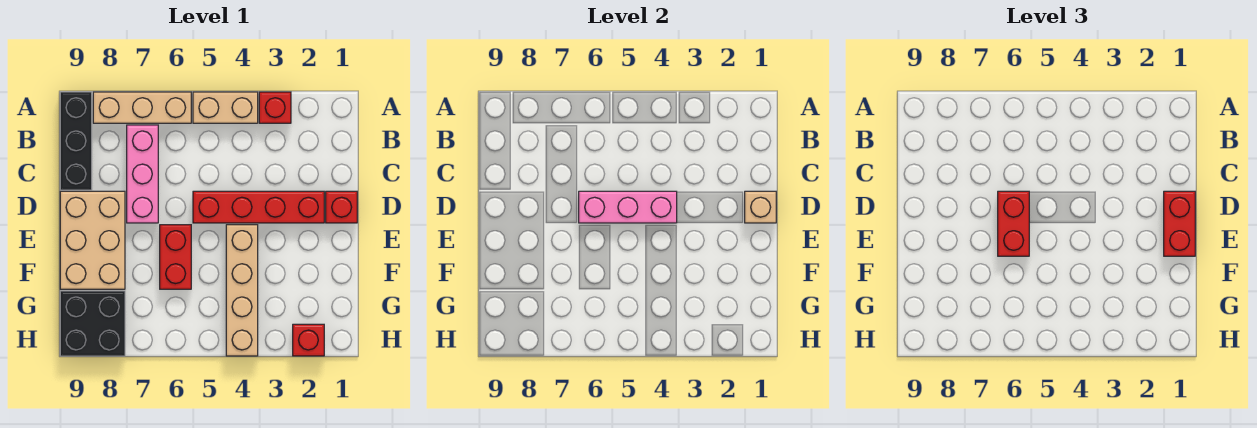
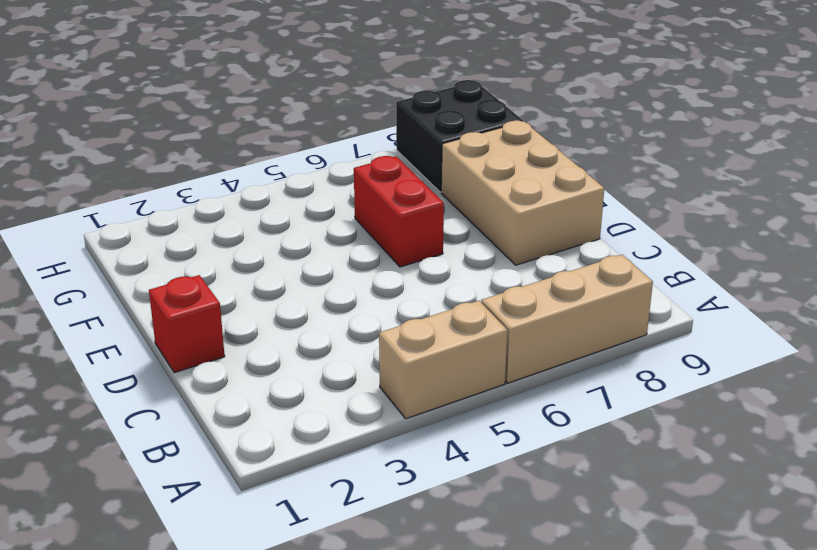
none -> red 1x1 brick [259,92,291,123]
none -> black 1x3 brick [60,92,92,190]
none -> pink 1x3 brick [127,125,158,223]

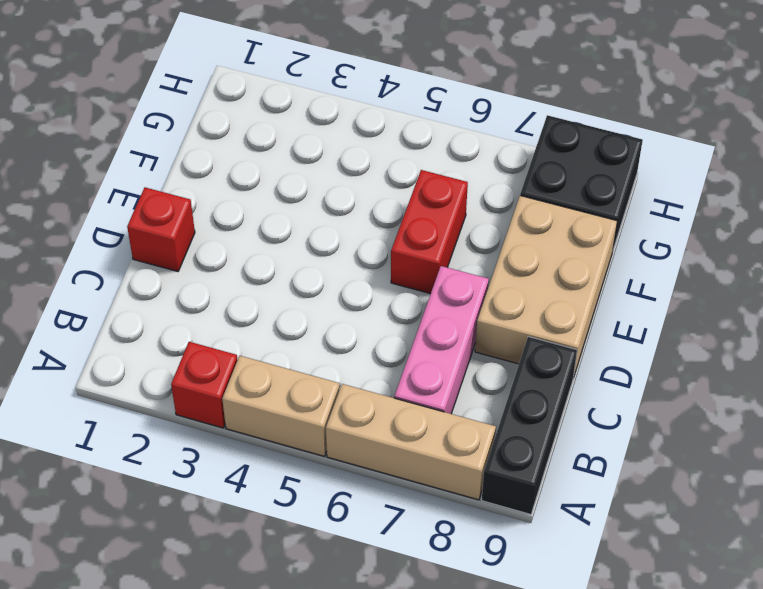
none -> red 1x4 brick [193,191,324,223]
none -> tan 1x4 brick [226,225,258,356]
none -> red 1x1 brick [293,324,324,356]

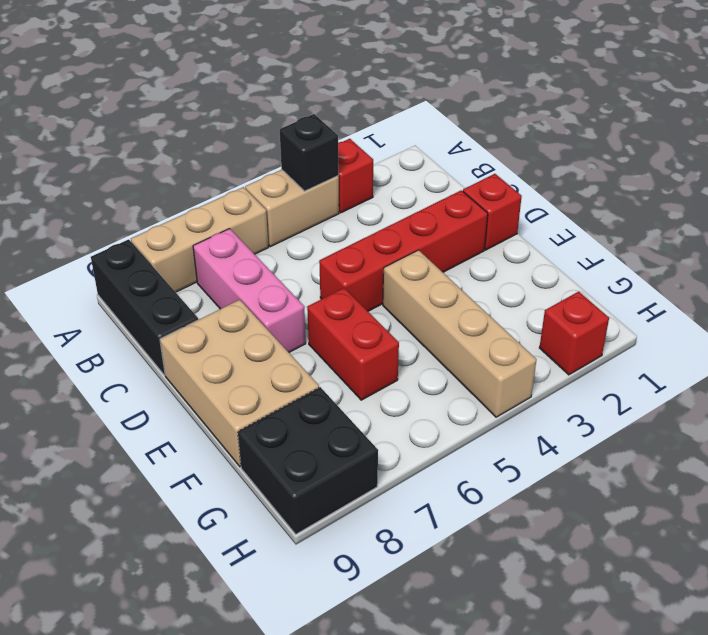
black 1x1 brick [280,114,339,191] -> none
none -> tan 1x1 brick [745,191,776,223]
none -> pink 1x3 brick [579,191,677,223]
none -> red 1x2 brick [1164,191,1195,256]

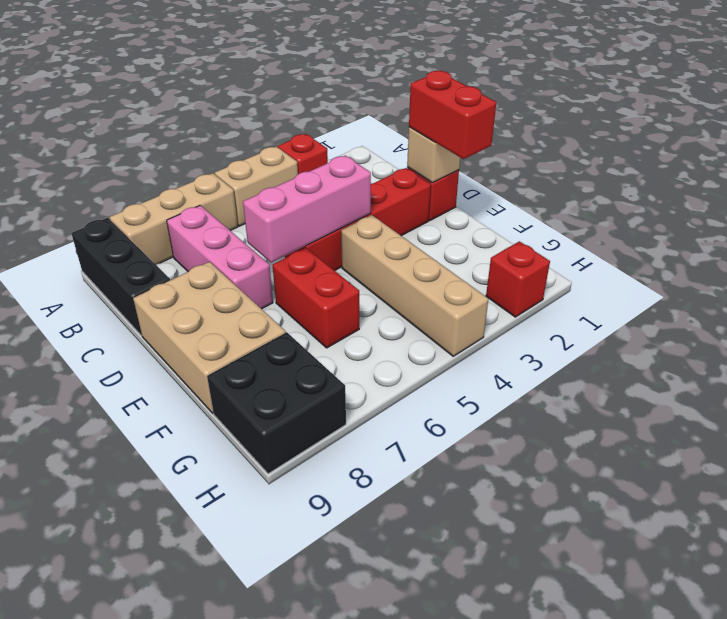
none -> red 1x2 brick [998,191,1029,256]

